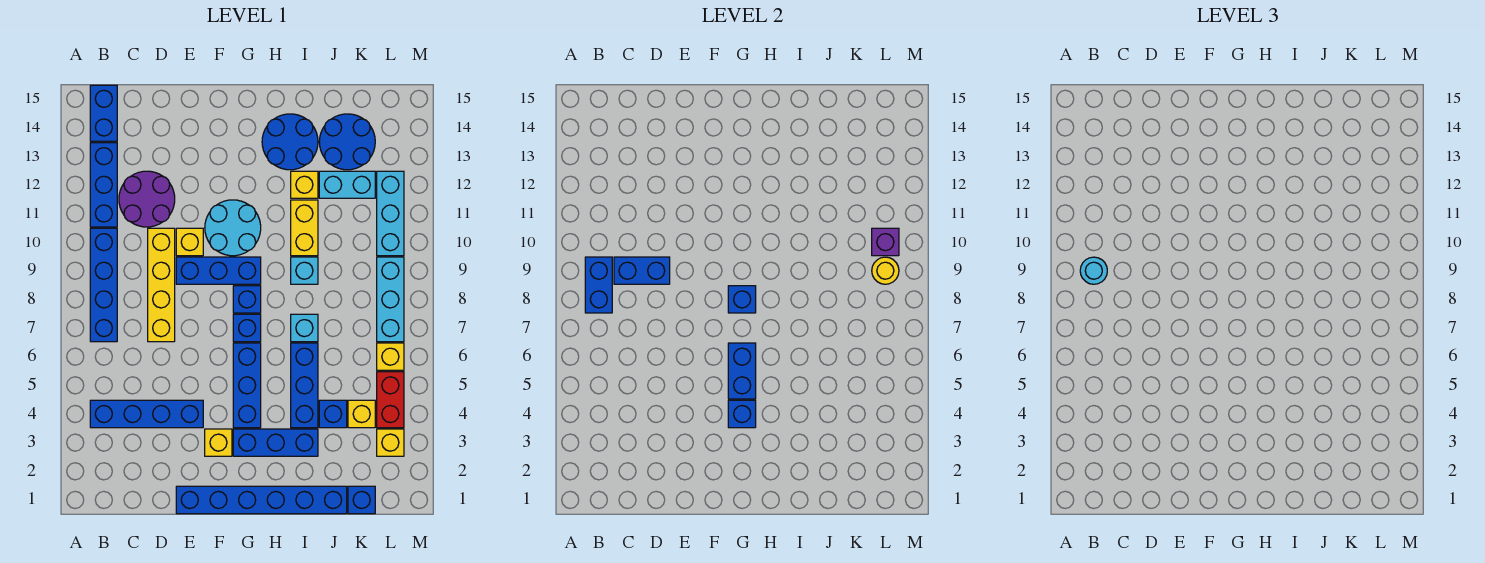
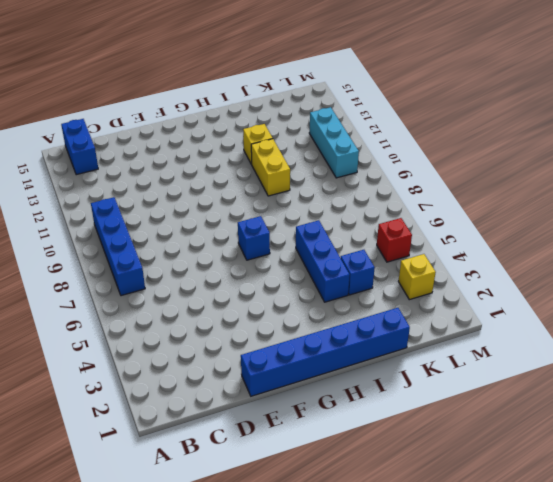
red 1x1 brick [377,218,412,262] -> red 1x2 brick [377,372,404,428]
none -> blue 1x4 brick [90,400,203,428]
none -> blue 1x3 brick [90,143,117,227]
none -> purple 2x2 round brick [119,171,175,227]
none -> yellow 1x4 brick [148,228,175,342]

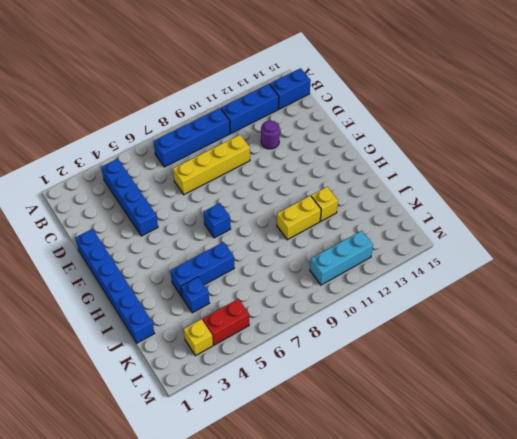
purple 1x1 round brick [261,121,280,149] -> purple 2x2 round brick [119,171,175,227]
none -> blue 1x3 brick [176,257,261,284]
none -> yellow 1x1 brick [176,228,203,256]
none -> yellow 1x1 brick [205,429,232,456]
none -> cyan 2x2 round brick [205,200,261,256]

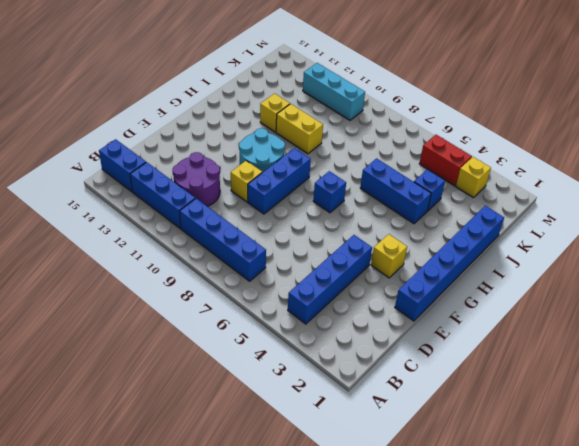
none -> yellow 1x4 brick [148,228,175,342]
none -> blue 1x3 brick [233,429,318,456]
none -> blue 1x3 brick [233,343,261,428]
none -> blue 1x1 brick [233,286,261,313]

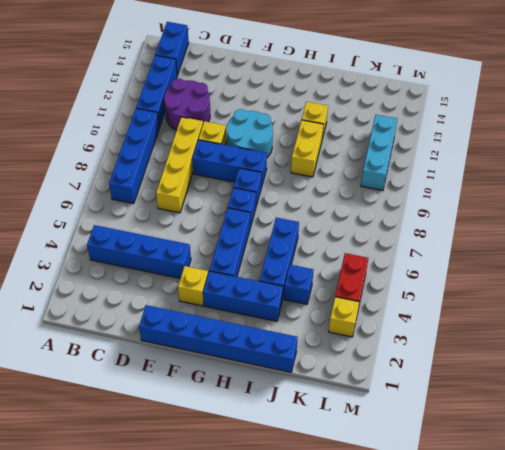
none -> blue 2x2 round brick [262,114,318,170]
none -> cyan 1x1 brick [291,314,318,342]
none -> cyan 1x1 brick [291,257,318,284]
none -> cyan 1x2 brick [319,171,375,198]

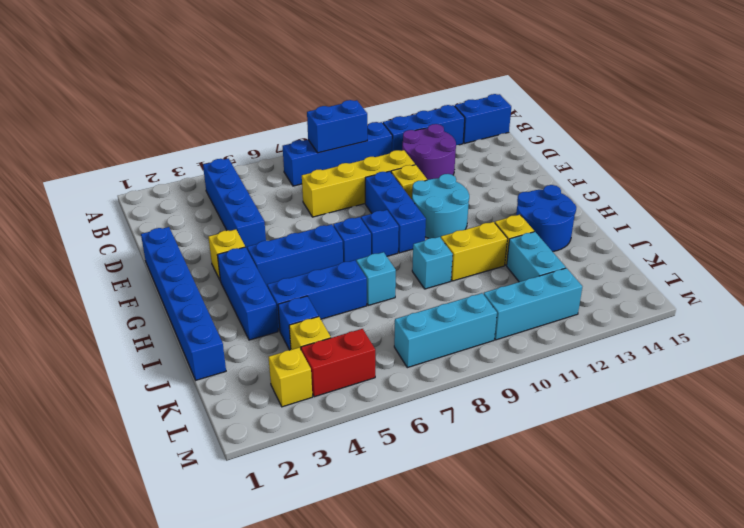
none -> blue 2x2 round brick [319,114,375,170]
none -> blue 1x1 brick [348,486,375,514]
none -> yellow 1x1 brick [377,343,404,370]
none -> blue 1x2 brick [614,257,670,284]

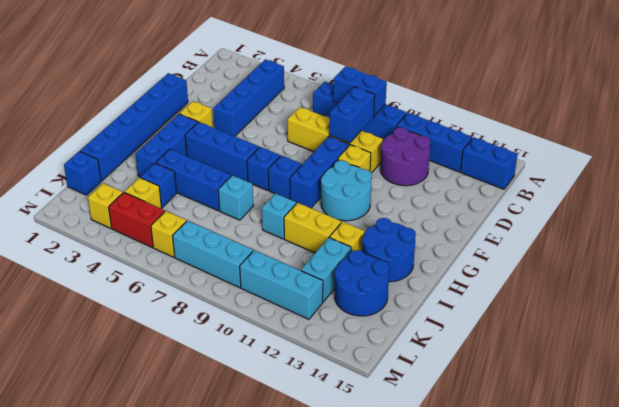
none -> blue 1x1 brick [728,400,756,428]
none -> blue 1x2 brick [728,343,756,399]
none -> blue 1x1 brick [728,286,756,313]
none -> yellow 1x1 round brick [872,257,899,284]

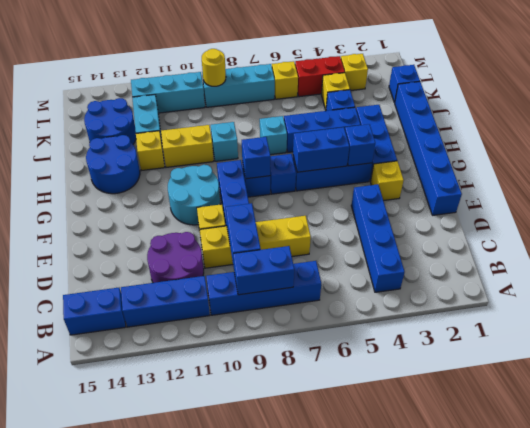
none -> purple 1x1 brick [872,228,899,256]
none -> cyan 1x1 round brick [1080,257,1107,284]

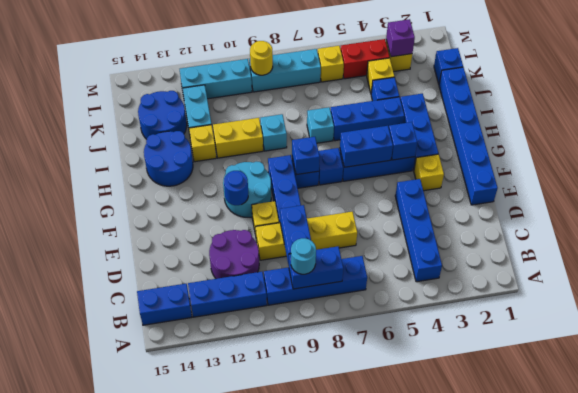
blue 1x1 round brick [224,171,248,205] -> none
purple 1x1 brick [386,19,415,57] -> purple 1x1 brick moved to [872,228,899,256]

